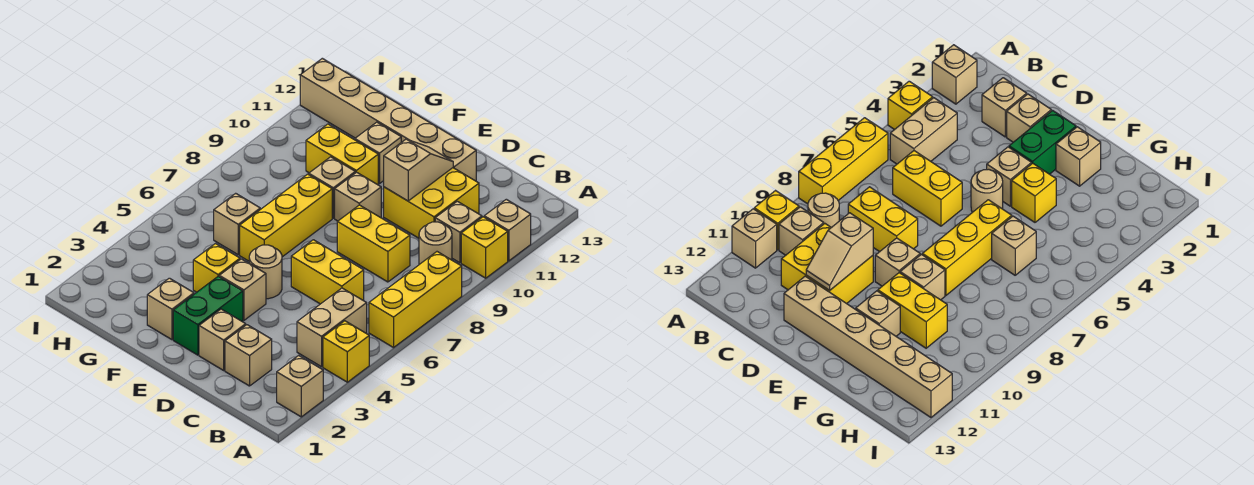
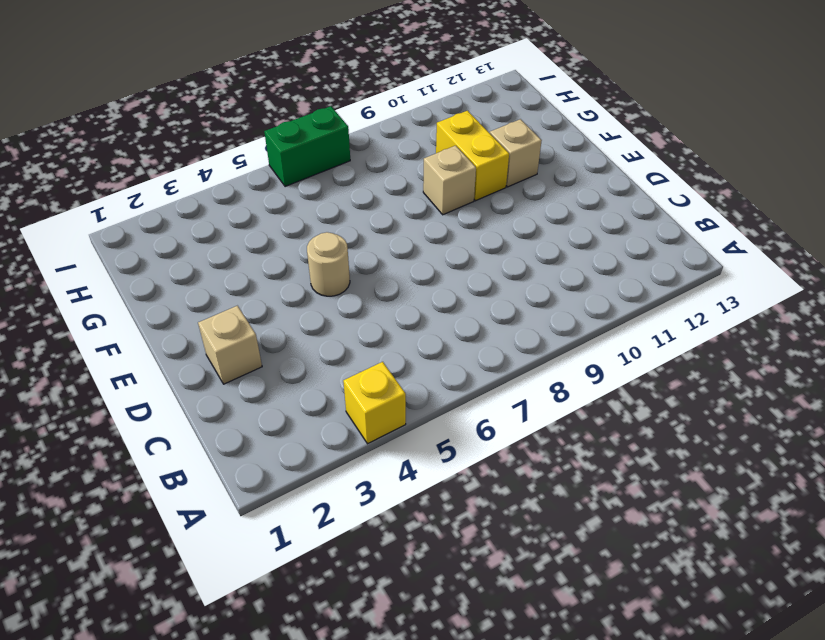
green 1x2 brick [264,106,350,187] -> green 1x2 brick moved to [173,276,243,355]
none -> tan 1x1 brick [277,355,323,417]
none -> yellow 1x3 brick [369,252,462,348]
none -> yellow 1x1 brick [461,217,508,278]

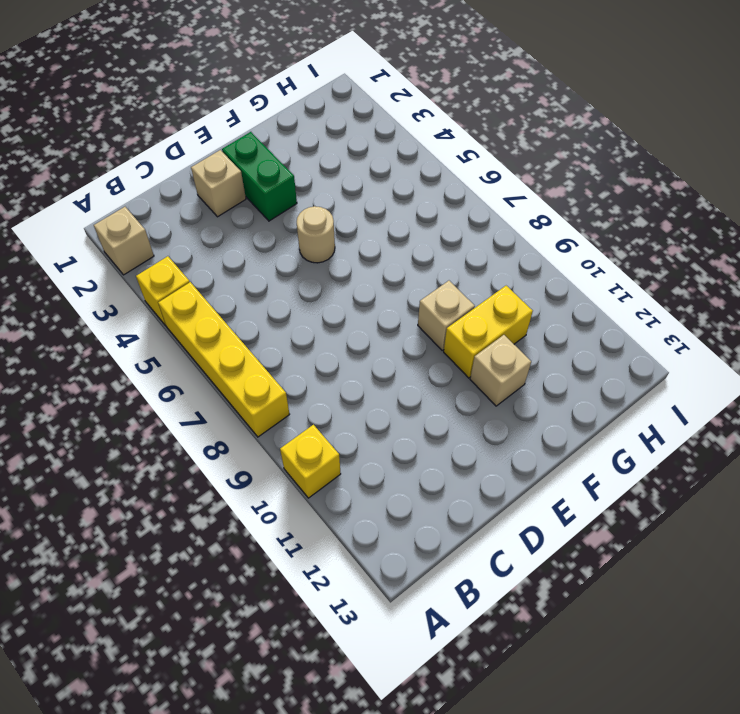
yellow 1x4 brick [158,282,290,437] -> yellow 1x3 brick [369,252,462,348]
none -> tan 1x1 brick [484,199,531,261]
none -> tan 1x2 brick [297,288,367,367]
none -> tan 1x1 round brick [419,222,452,264]

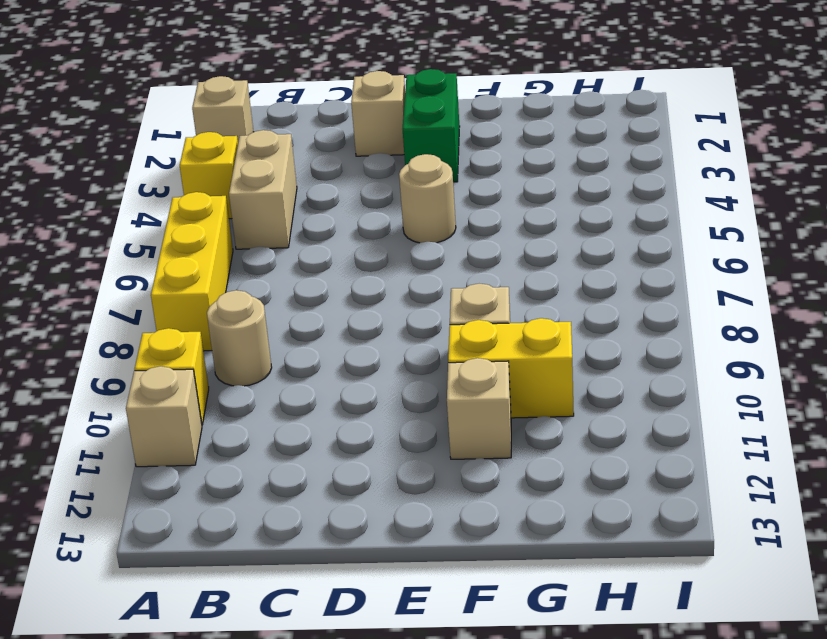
none -> tan 1x1 brick [435,201,482,263]
none -> tan 1x1 brick [225,325,272,386]
none -> yellow 1x2 brick [291,240,364,304]

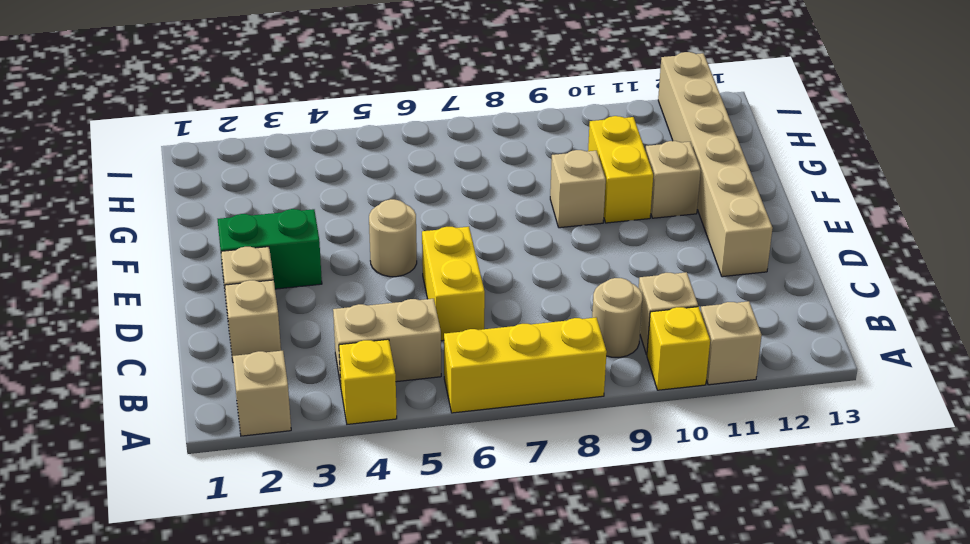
none -> yellow 1x2 brick [337,205,410,282]
none -> yellow 2x2 brick [384,168,479,238]
none -> tan 1x1 brick [219,259,266,320]

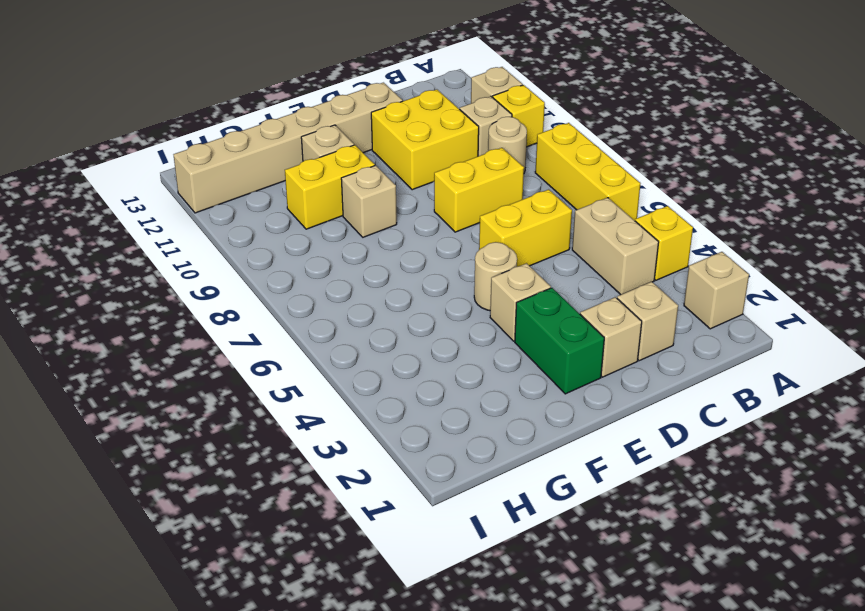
none -> tan 1x1 brick [335,172,381,221]
none -> tan 1x1 brick [147,278,194,340]
none -> yellow 1x1 brick [193,244,240,292]

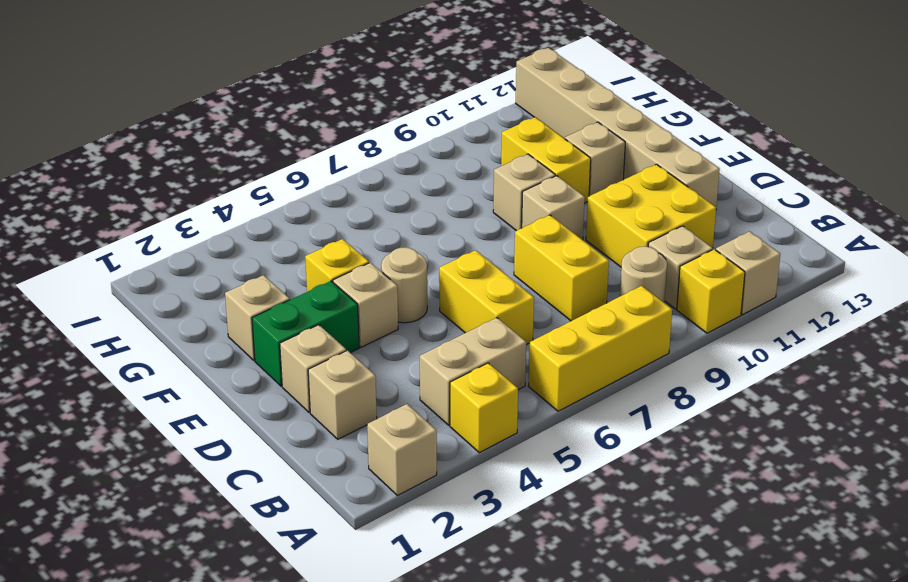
none -> yellow 1x3 brick [240,174,332,261]
none -> tan 1x1 brick [214,193,260,255]
none -> tan 1x2 slope [384,139,453,201]

